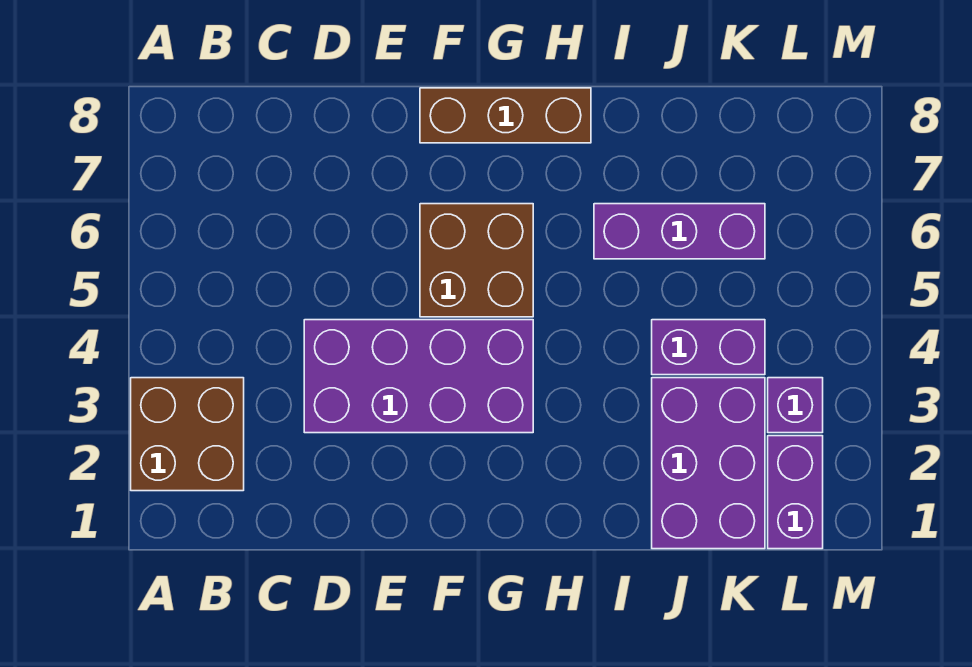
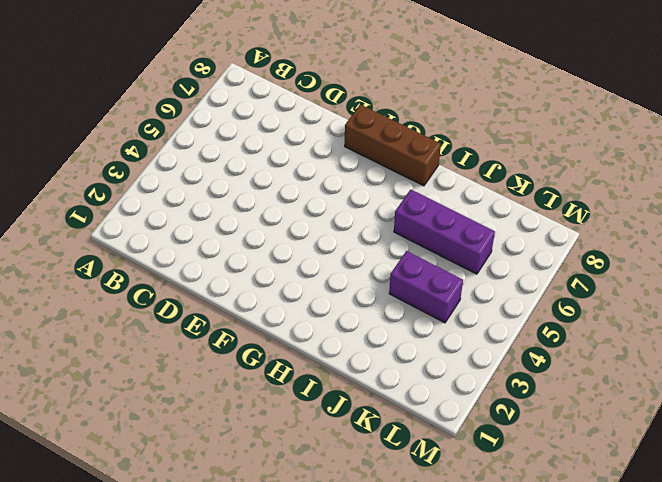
none -> brown 2x2 brick [131,378,244,491]
none -> purple 2x4 brick [304,320,533,433]

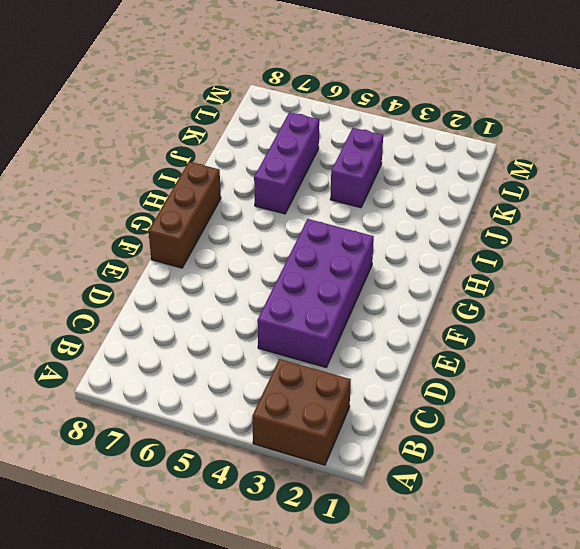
none -> brown 2x2 brick [420,204,533,317]
none -> purple 2x3 brick [652,378,765,549]

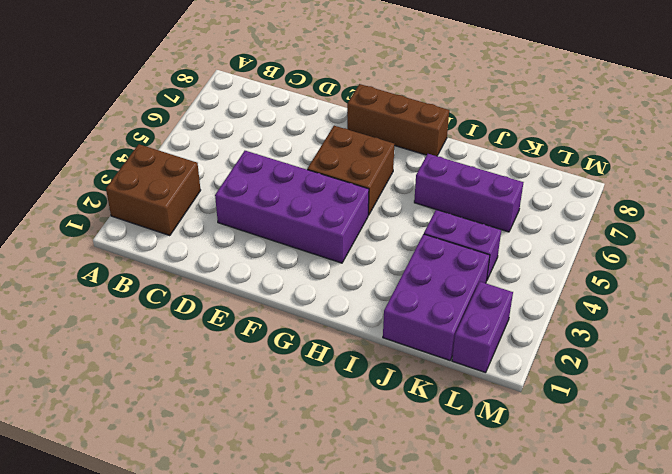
none -> purple 1x1 brick [768,378,823,433]

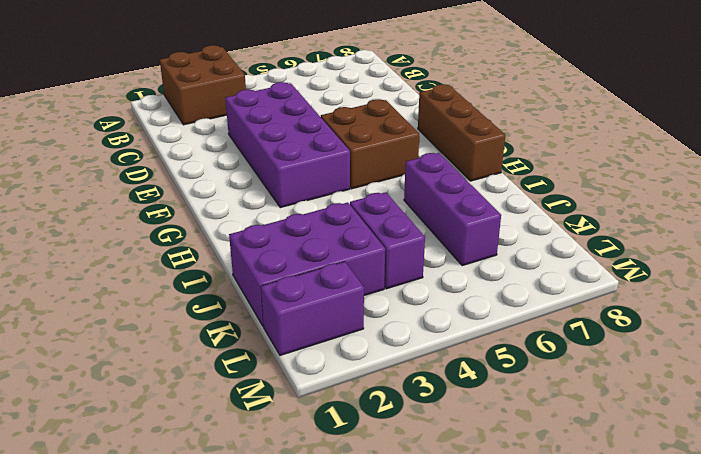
none -> purple 1x1 brick [768,378,823,433]

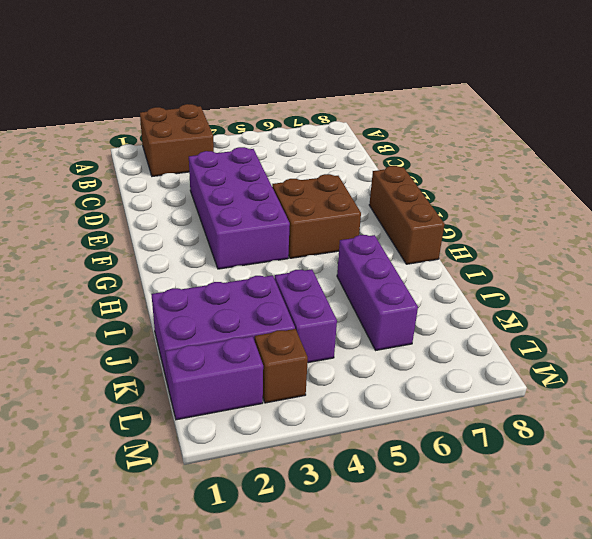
brown 1x1 brick [255,329,308,403] -> purple 1x1 brick [768,378,823,433]

